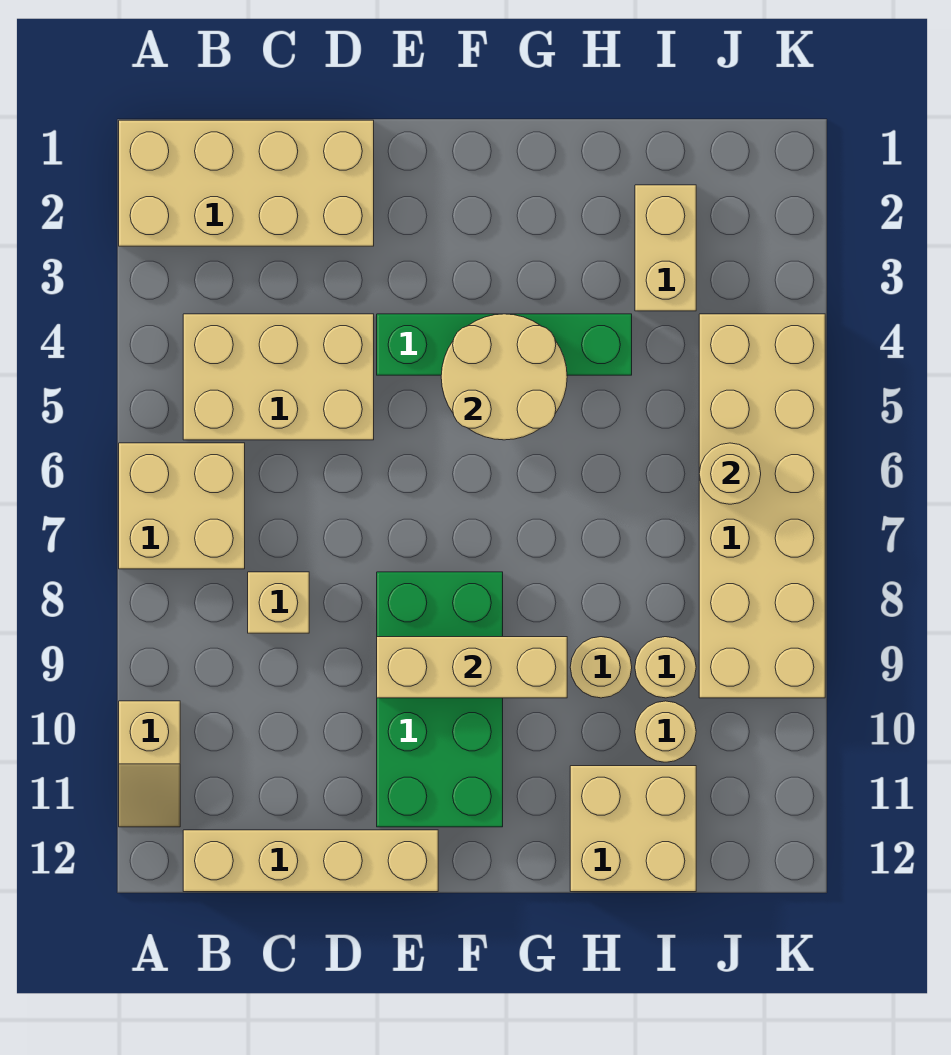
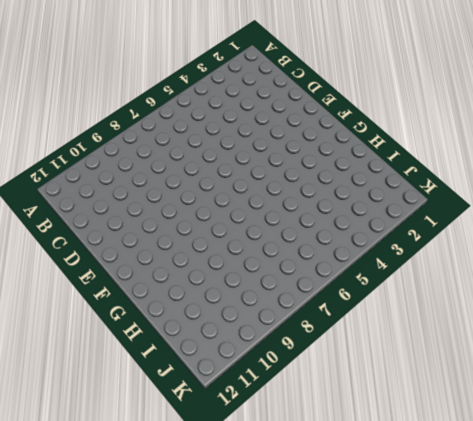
none -> tan 2x4 brick [119,120,374,246]
none -> tan 2x2 brick [119,443,245,569]
none -> tan 1x2 slope [119,701,180,827]

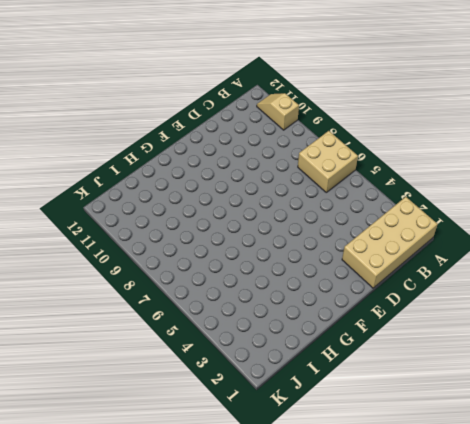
none -> tan 2x3 brick [183,314,374,440]
none -> tan 1x4 brick [183,830,438,892]
none -> tan 1x1 brick [248,572,309,633]

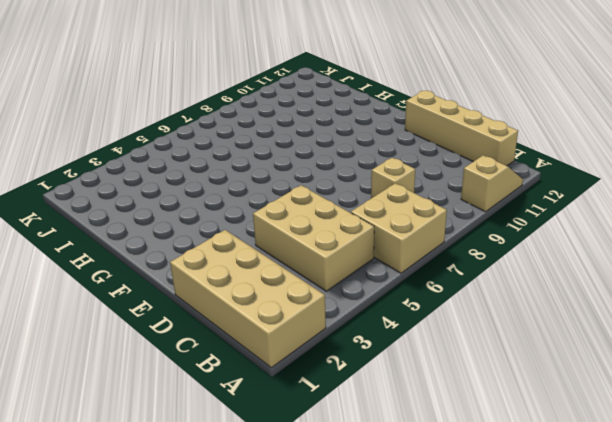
none -> green 1x4 brick [377,314,632,375]
none -> green 2x4 brick [377,572,503,827]
none -> tan 1x1 round brick [570,637,632,698]

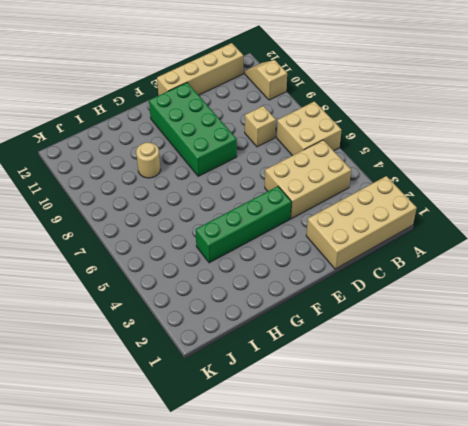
none -> tan 2x2 brick [570,766,696,892]
none -> tan 1x2 brick [635,185,696,311]
none -> tan 1x1 round brick [635,637,696,698]

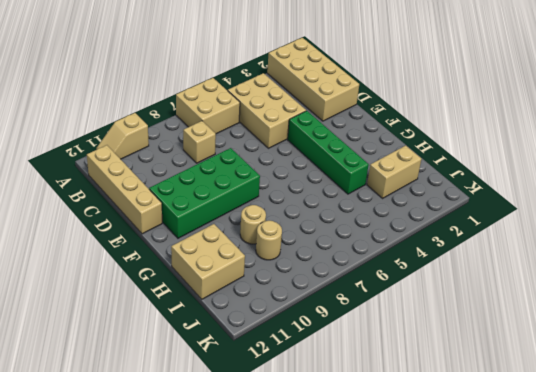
none -> tan 1x1 round brick [635,701,696,762]
none -> tan 2x6 brick [699,314,825,698]
none -> tan 1x3 brick [377,637,567,698]

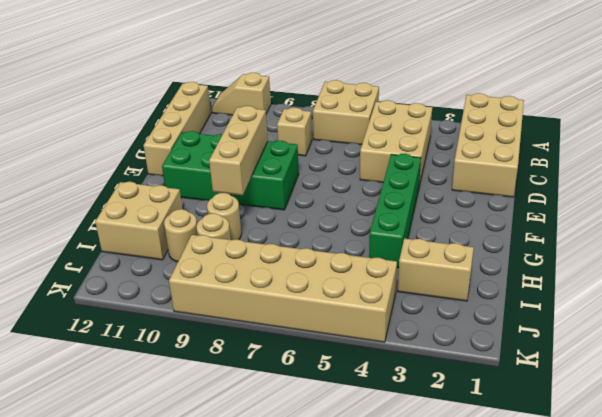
none -> tan 2x2 round brick [441,314,567,440]
none -> tan 1x1 round brick [699,443,761,504]

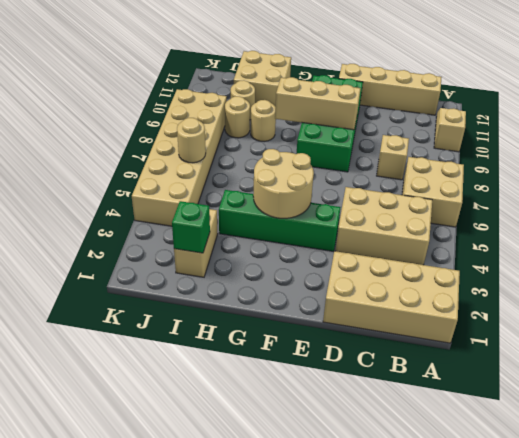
green 1x1 brick [172,201,210,253] -> none

